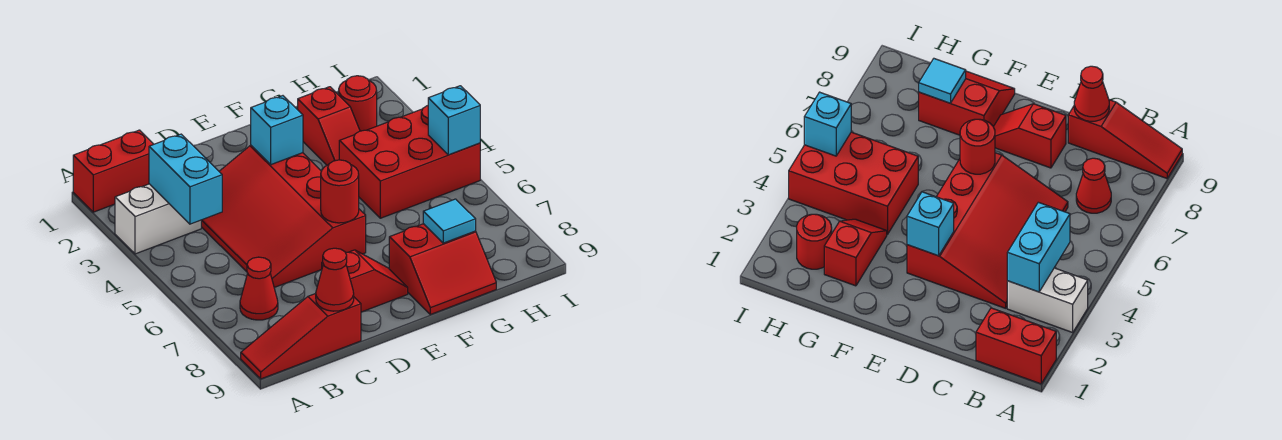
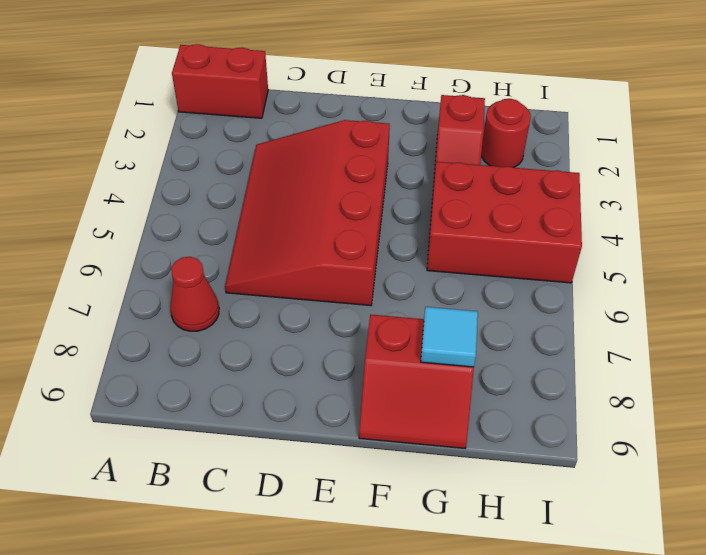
none -> white 1x2 brick [115,184,201,254]
none -> red 1x3 slope [241,294,361,379]
none -> red 1x2 slope [322,250,408,312]

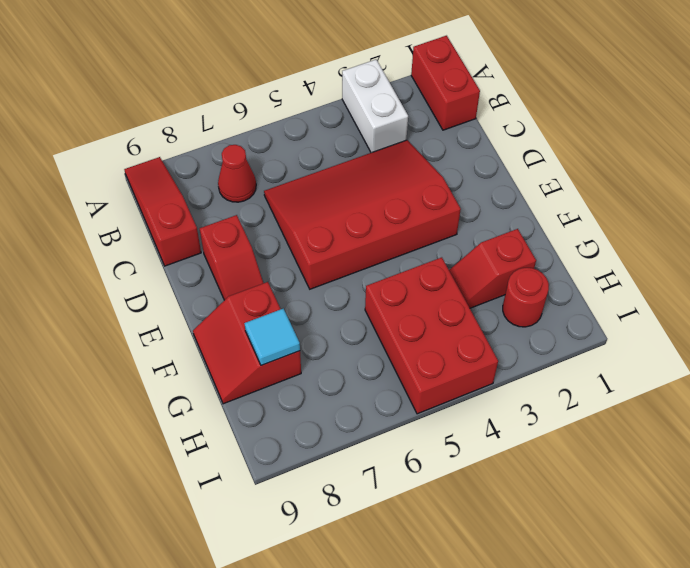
none -> cyan 1x2 brick [149,134,222,224]
none -> red 1x1 cone [316,248,354,311]
none -> cyan 1x1 brick [251,96,303,165]

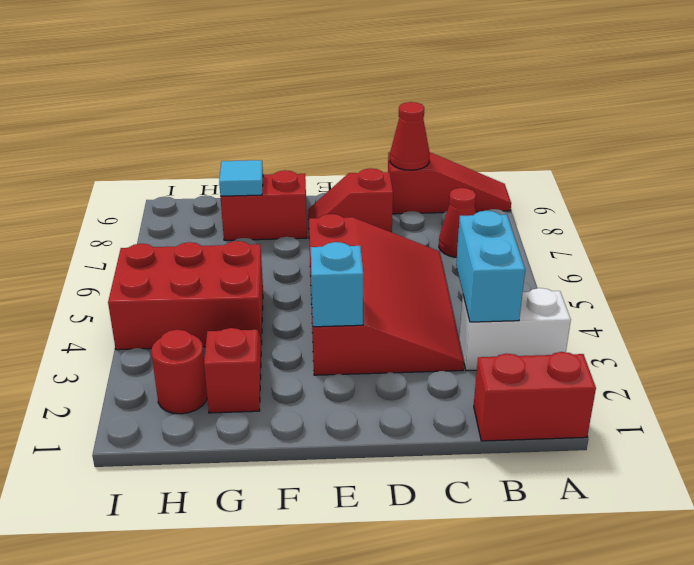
none -> red 1x1 round brick [321,160,359,223]
none -> cyan 1x1 brick [428,86,480,155]

